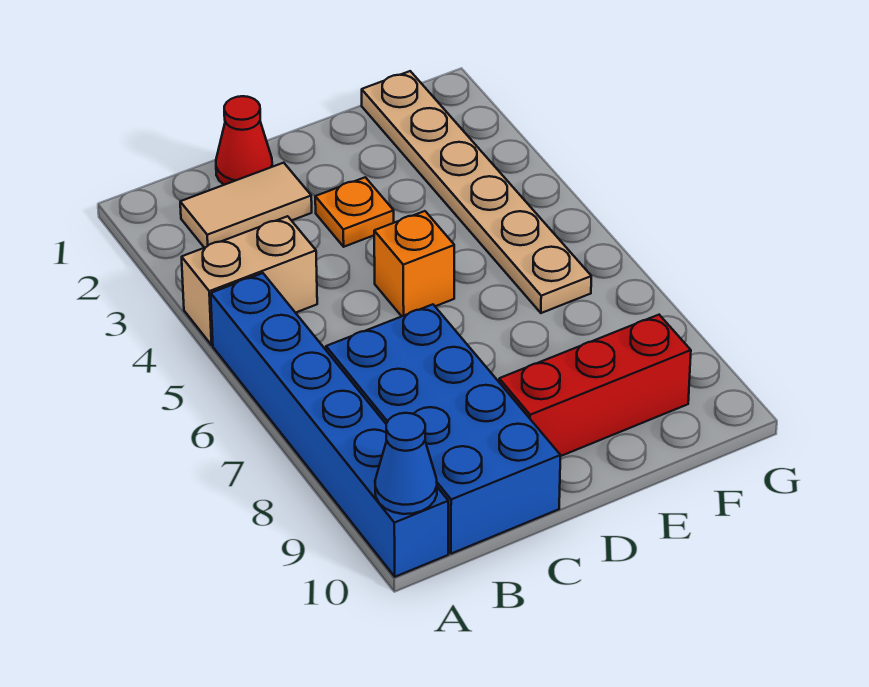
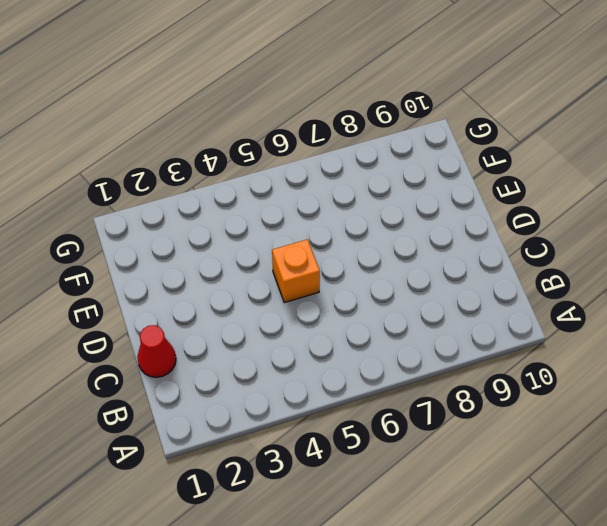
none -> tan 1x2 brick [182,216,317,345]
none -> blue 1x6 brick [211,273,448,577]

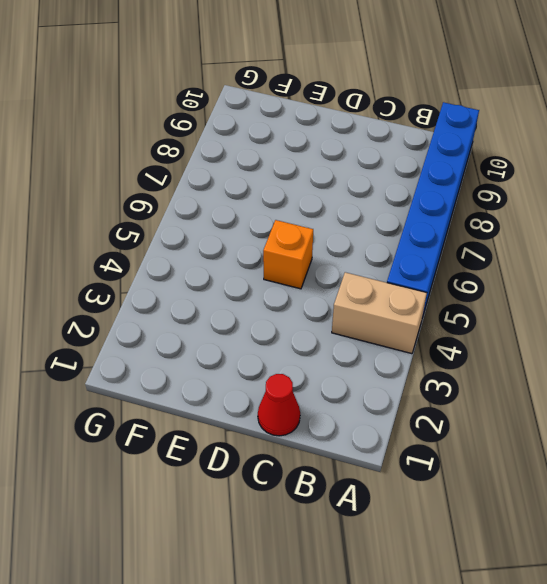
none -> tan 1x2 tile [180,163,312,248]
none -> blue 2x4 brick [326,304,561,554]

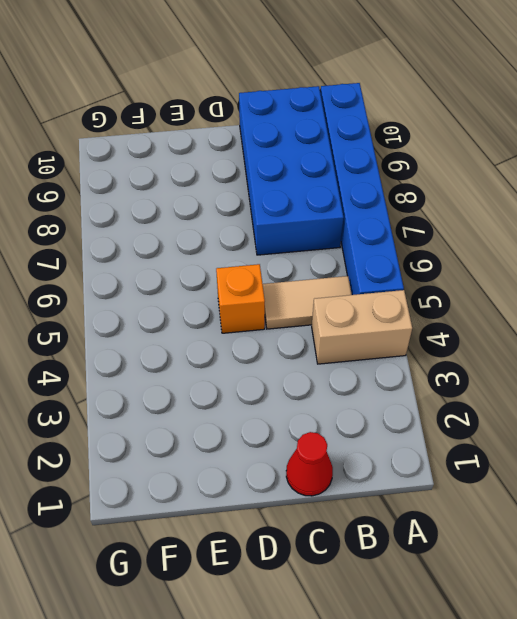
tan 1x2 tile [263,276,352,329] -> tan 1x2 tile moved to [180,163,312,248]
none -> orange 1x1 plate [315,177,394,247]
none -> red 1x3 brick [499,315,691,456]

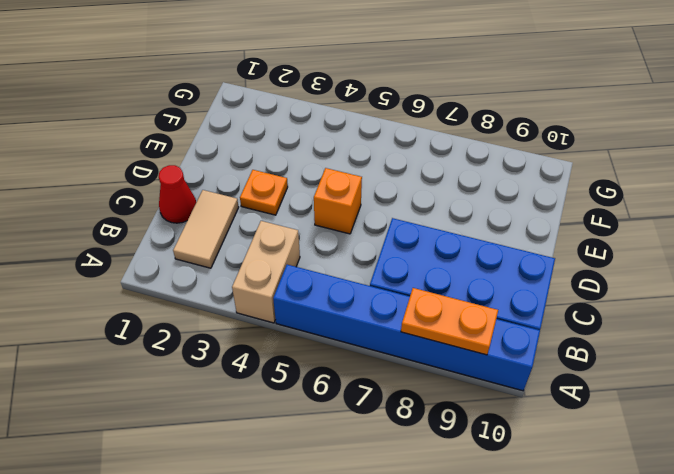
orange 1x2 plate [401,288,498,355] -> none
none -> red 1x3 brick [499,315,691,456]
none -> tan 1x6 plate [362,71,591,313]

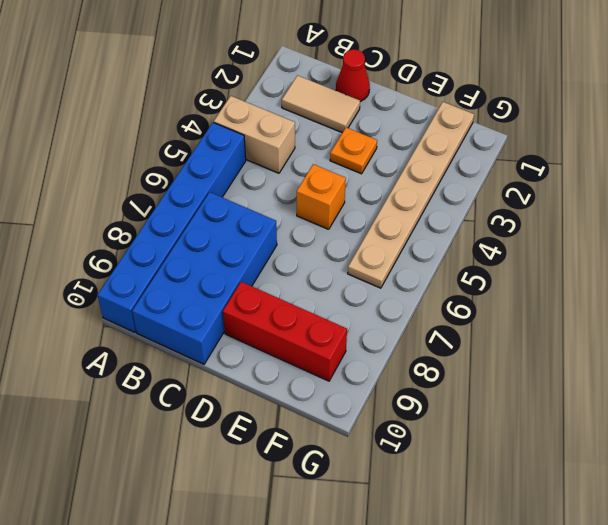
none -> blue 1x1 cone [375,413,437,514]

